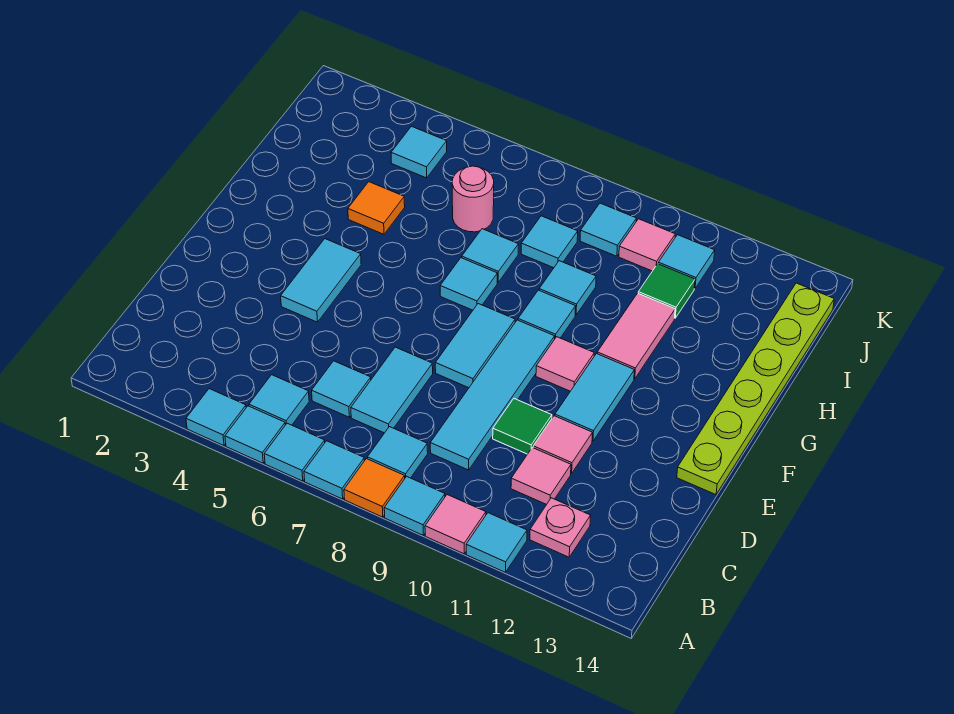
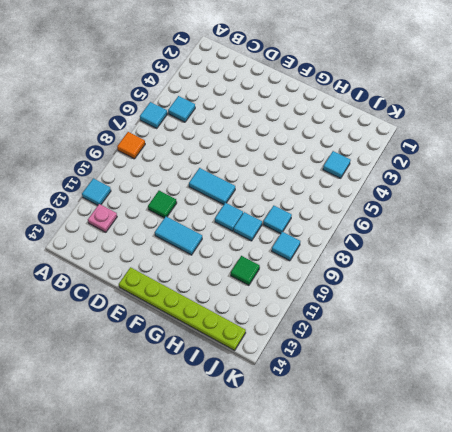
none -> cyan 1x1 tile [186,389,246,446]
none -> cyan 1x1 tile [225,406,285,463]
none -> cyan 1x1 tile [304,441,365,499]
none -> cyan 1x1 tile [384,476,445,535]

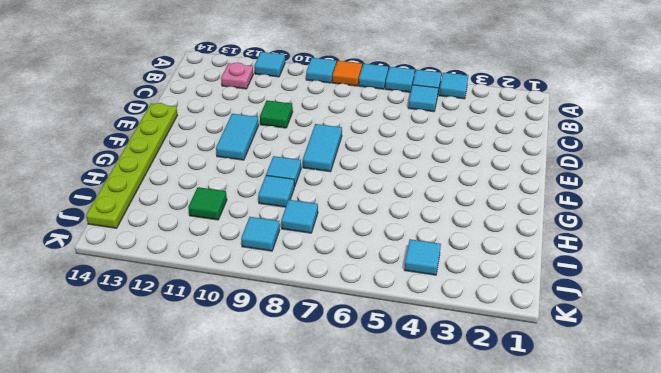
none -> pink 1x1 tile [425,495,486,554]
none -> cyan 1x1 tile [367,427,428,478]
none -> cyan 1x1 tile [312,361,371,417]
none -> cyan 1x2 tile [351,347,433,433]

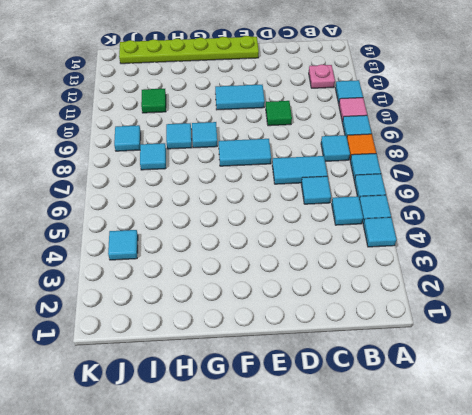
none -> cyan 1x4 tile [430,320,555,470]
none -> pink 1x1 tile [511,448,571,505]
none -> pink 1x1 tile [533,416,592,473]
none -> cyan 1x2 tile [281,239,361,322]

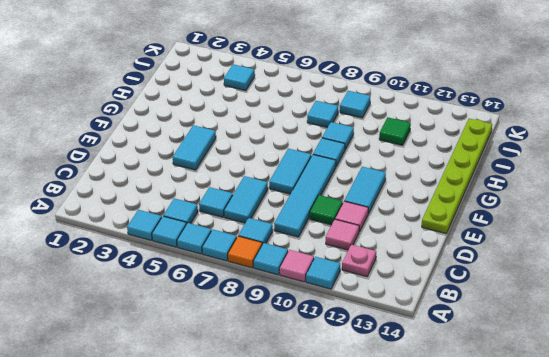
none -> pink 1x1 tile [536,337,594,391]
none -> cyan 1x1 tile [440,258,497,310]
none -> pink 1x2 tile [597,293,675,379]
none -> orange 1x1 tile [348,182,405,234]

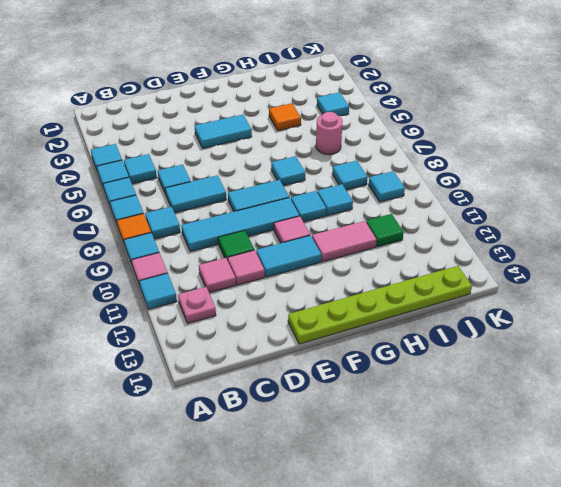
none -> cyan 1x1 tile [462,229,518,282]
none -> pink 1x1 tile [619,219,675,271]
none -> cyan 1x1 tile [658,235,715,288]

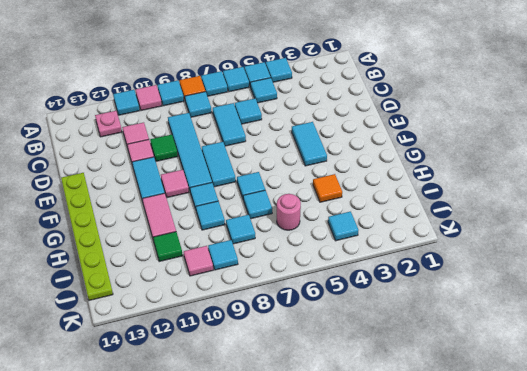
none -> cyan 1x1 tile [658,235,715,288]

